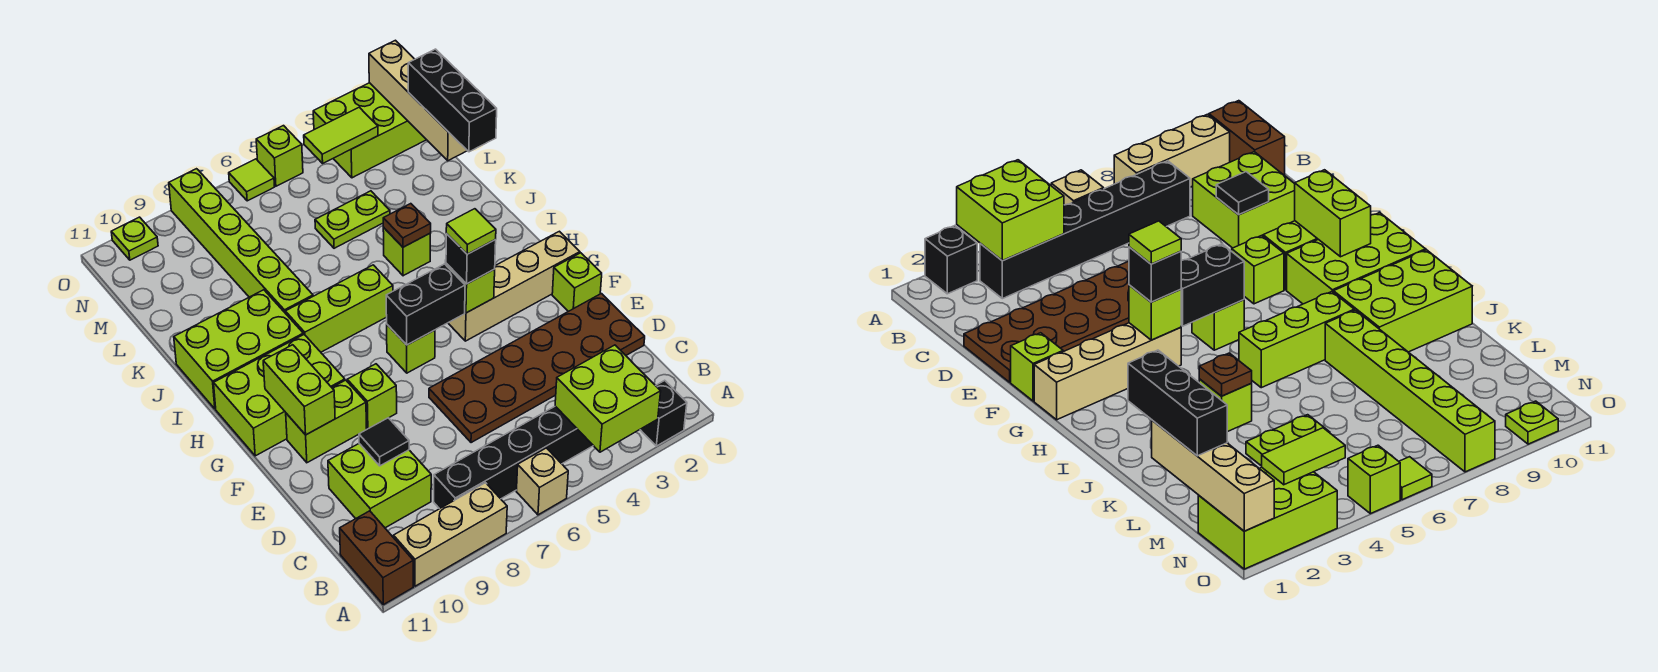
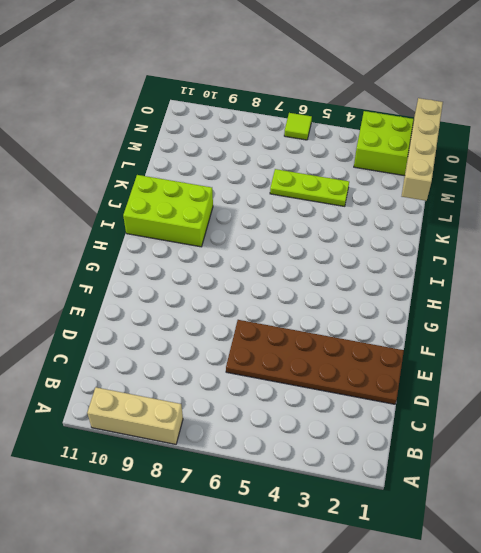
lime 1x3 plate [270,169,349,206] -> lime 1x2 plate [315,191,390,248]
none -> black 1x1 brick [640,380,687,446]
none -> tan 1x1 brick [516,448,568,515]
none -> brown 1x2 brick [340,511,413,605]
none -> black 1x6 brick [434,406,593,509]

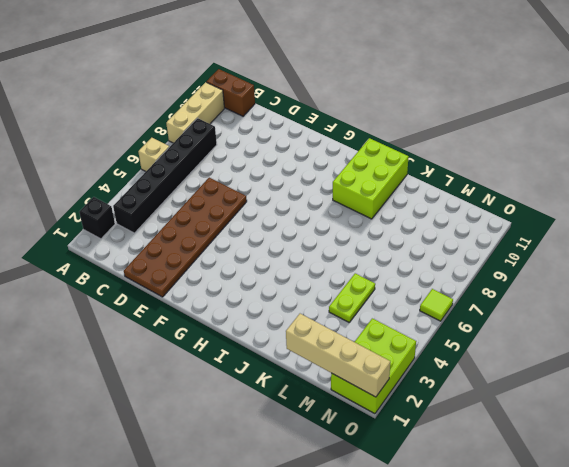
none -> lime 2x2 brick [328,444,431,528]
none -> lime 1x1 brick [552,253,602,312]
none -> lime 1x1 brick [347,364,397,429]
none -> lime 1x2 brick [286,380,367,463]

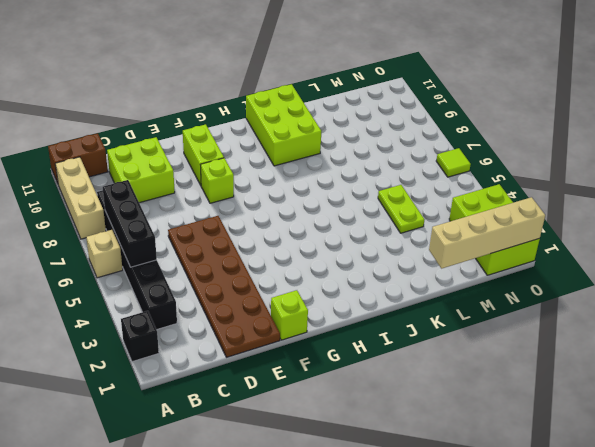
black 1x3 brick [103,180,157,267] -> black 1x3 brick turned to [408,49,497,152]
none -> tan 1x4 brick [448,231,580,341]
none -> lime 1x1 brick [387,325,435,373]
none -> lime 2x3 brick [214,335,345,456]
none -> lime 1x3 brick [285,265,393,352]

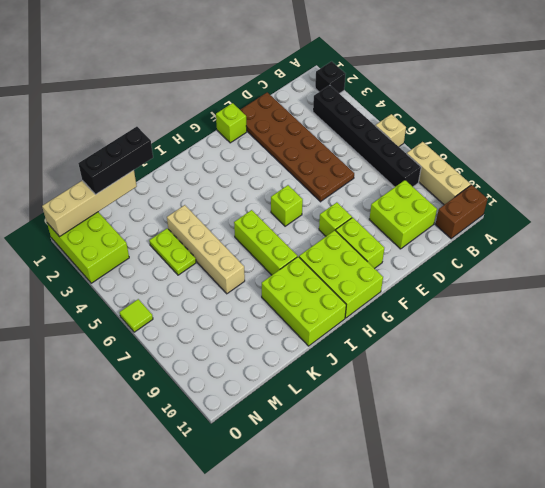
tan 1x4 brick [167,205,245,294] -> tan 1x4 brick moved to [448,231,580,341]
none -> lime 1x1 brick [383,228,430,276]
none -> lime 1x6 brick [169,169,313,312]
none -> lime 1x1 brick [256,126,303,186]
none -> lime 1x1 plate [111,217,158,260]

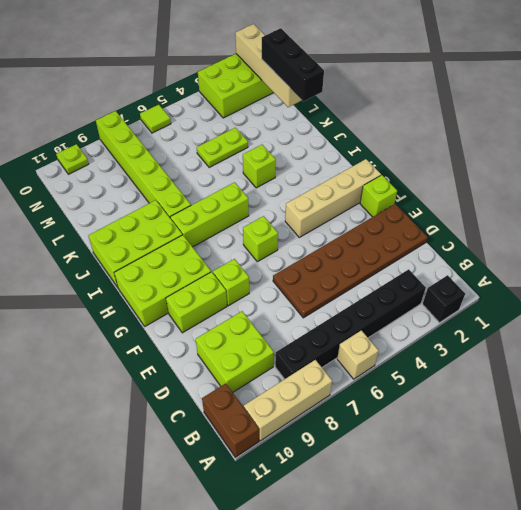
none -> lime 1x1 brick [256,126,303,186]
none -> lime 2x2 brick [555,345,661,452]
none -> black 1x1 tile [359,418,409,466]
none -> lime 1x2 brick [263,345,335,435]

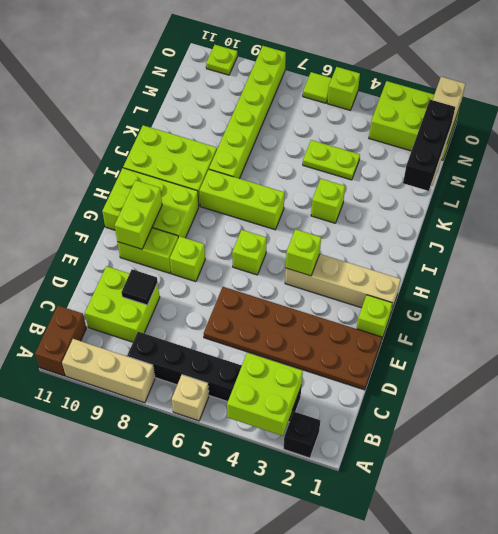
none -> black 1x2 brick [386,264,465,345]
none -> brown 1x1 plate [383,204,431,247]
none -> lime 1x2 tile [304,107,378,163]
none -> black 1x1 brick [446,234,496,284]

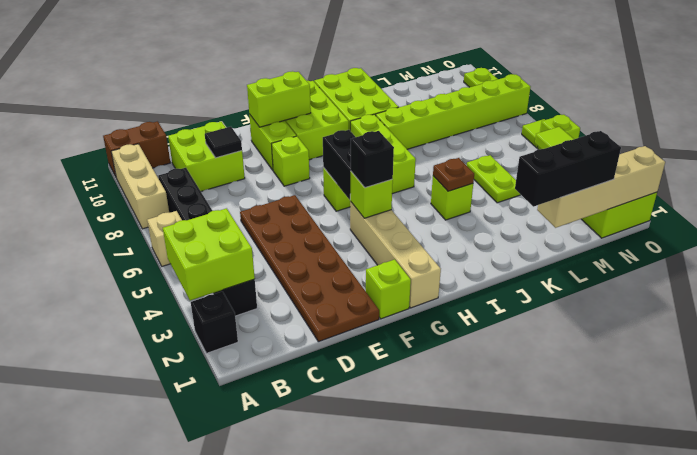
none -> lime 1x1 tile [446,209,496,254]

